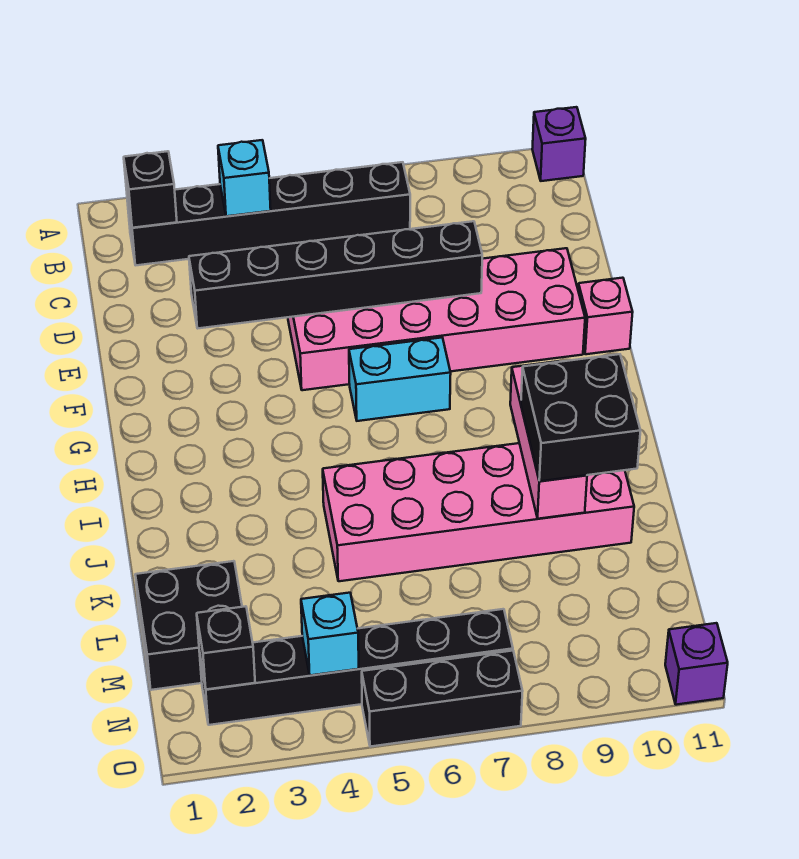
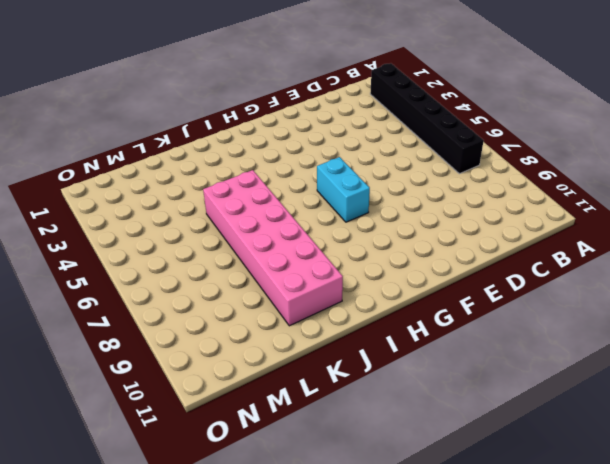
none -> purple 1x1 brick [532,107,586,181]
none -> pink 2x6 brick [288,248,585,390]
none -> pink 1x1 brick [578,278,633,354]

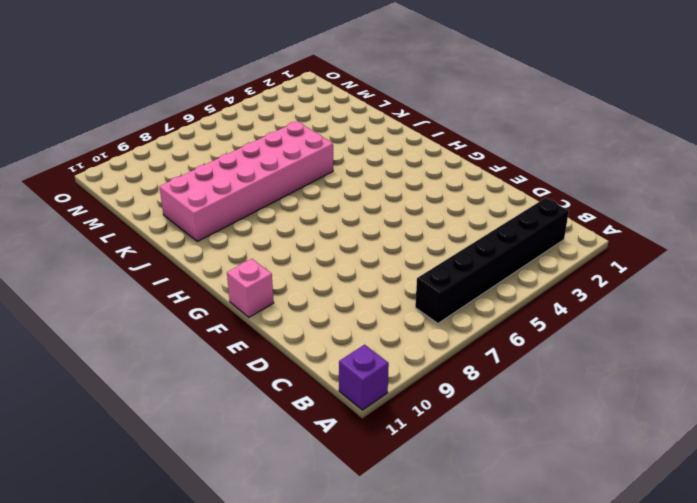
none -> pink 2x6 brick [288,248,585,390]
none -> cyan 1x2 brick [349,338,451,421]
none -> black 2x2 brick [135,561,242,690]

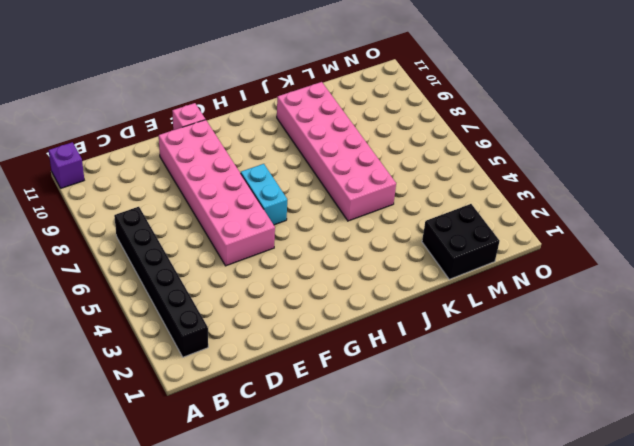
none -> black 1x6 brick [199,609,513,725]
none -> black 1x3 brick [362,651,523,747]
none -> purple 1x1 brick [665,623,728,705]

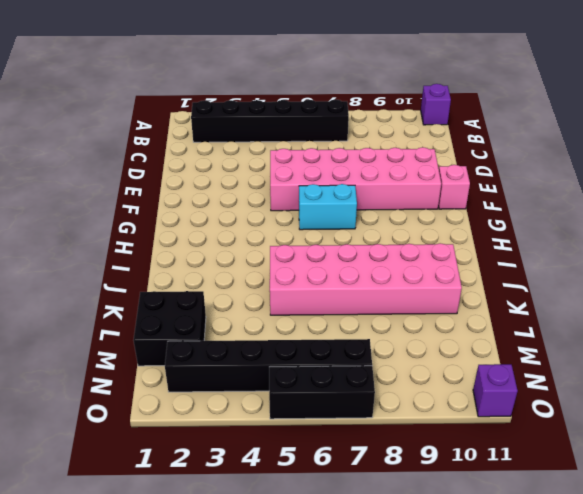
none -> black 1x1 brick [124,151,177,228]
none -> cyan 1x1 brick [218,140,271,216]
none -> black 1x6 brick [189,221,482,328]

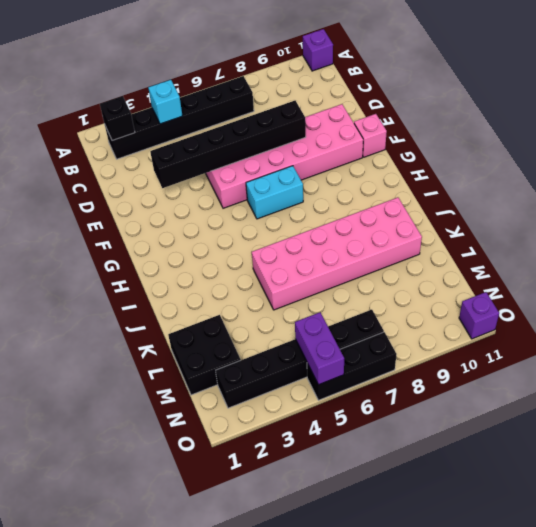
purple 1x2 brick [295,312,344,385] -> none
none -> pink 1x3 brick [510,361,587,519]
none -> black 1x1 brick [197,606,255,689]
none -> cyan 1x1 brick [301,593,359,675]

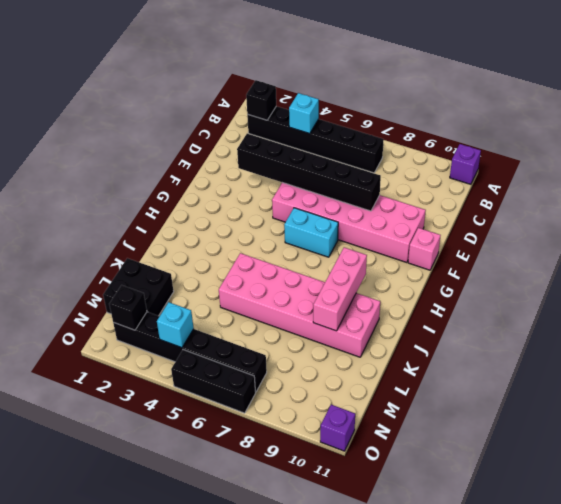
none -> black 2x2 brick [521,354,641,481]

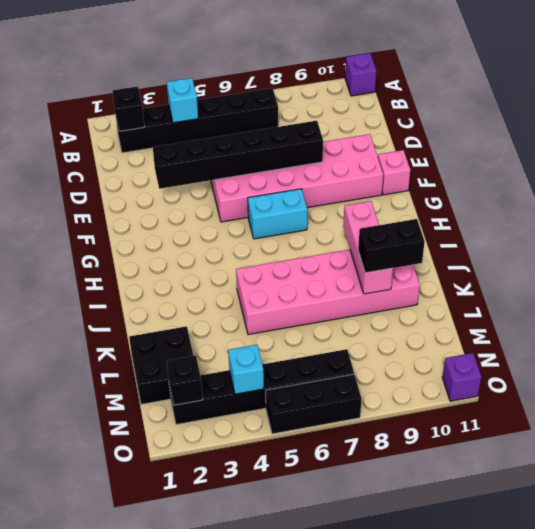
black 1x2 brick [358,219,425,273] -> black 2x2 brick [521,354,641,481]

